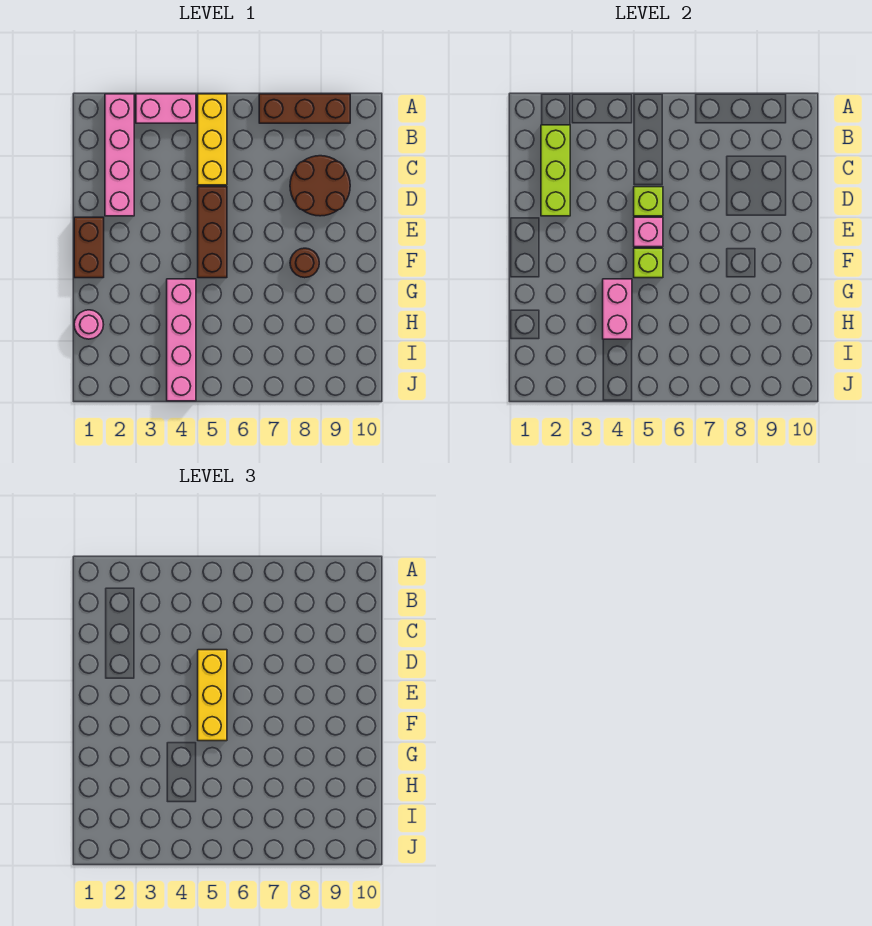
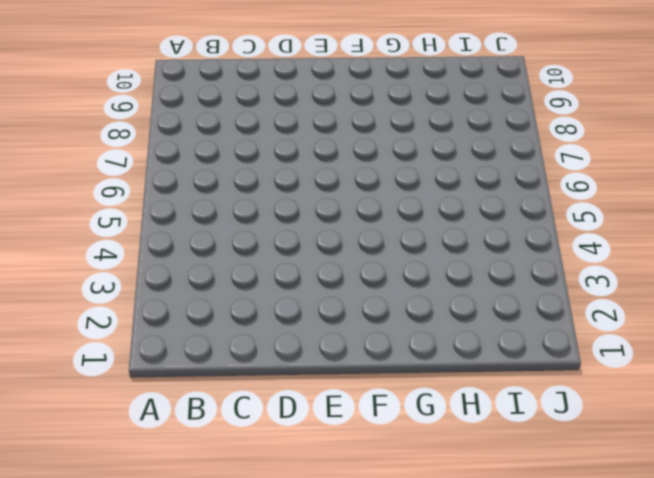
none -> pink 1x4 brick [105,94,134,216]
none -> pink 1x2 brick [136,94,196,123]
none -> yellow 1x3 brick [198,94,227,185]

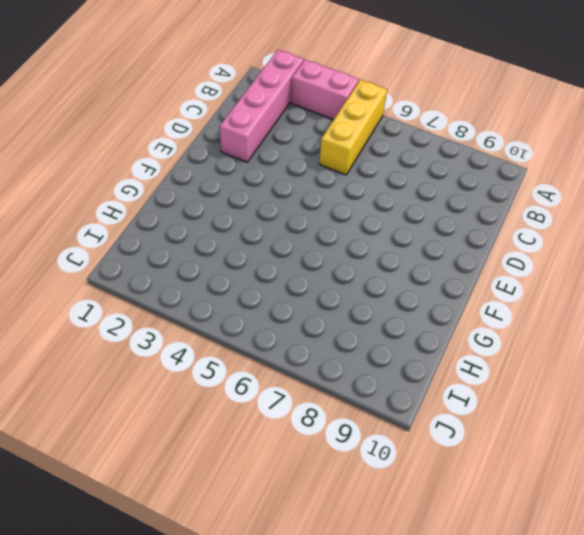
none -> brown 1x3 brick [259,94,350,123]
none -> brown 2x2 round brick [290,156,350,216]
none -> brown 1x3 brick [198,187,227,278]

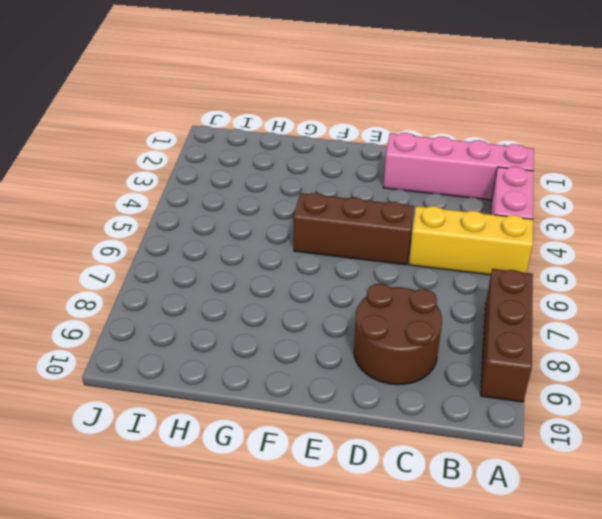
none -> brown 1x2 brick [74,217,104,278]
none -> brown 1x1 round brick [290,248,319,278]
none -> pink 1x4 brick [167,279,196,401]

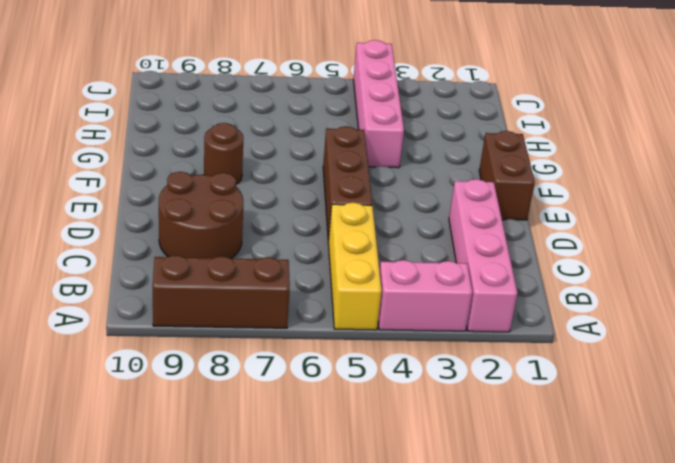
none -> pink 1x1 round brick [74,310,104,339]
none -> lime 1x3 brick [541,125,570,216]
none -> lime 1x1 brick [634,187,663,216]

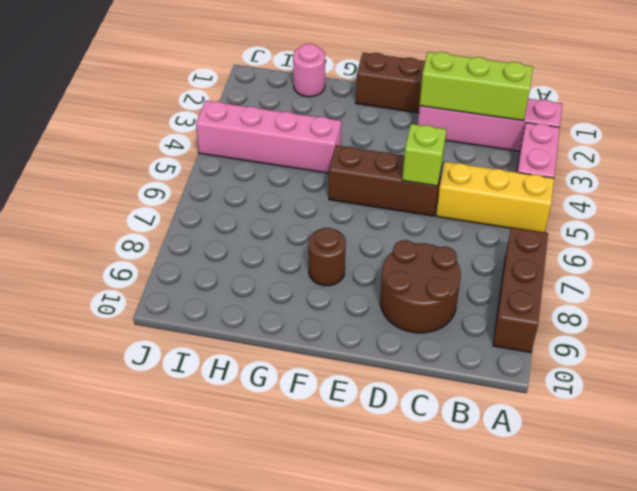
none -> pink 1x1 brick [634,217,663,247]
none -> lime 1x1 brick [634,248,663,278]
none -> pink 1x2 brick [603,279,632,339]

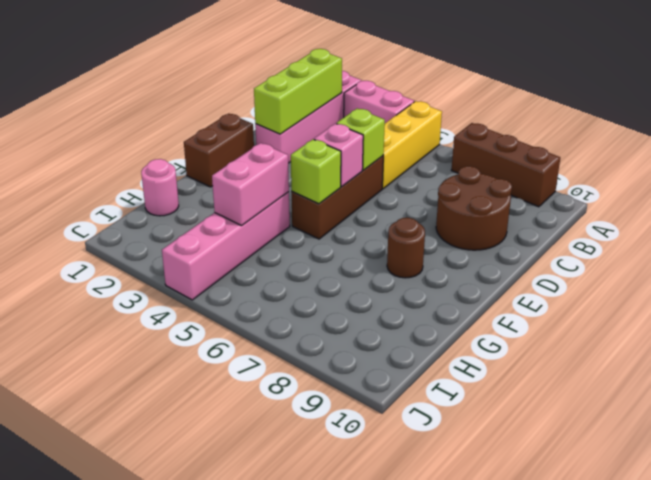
none -> yellow 1x3 brick [198,650,227,741]

